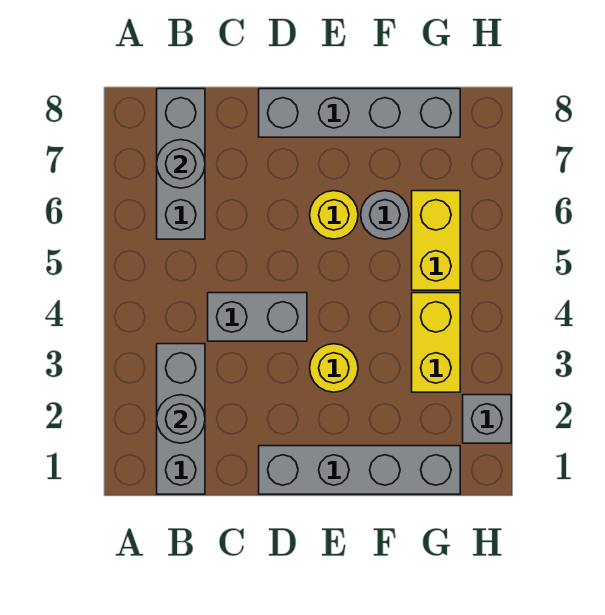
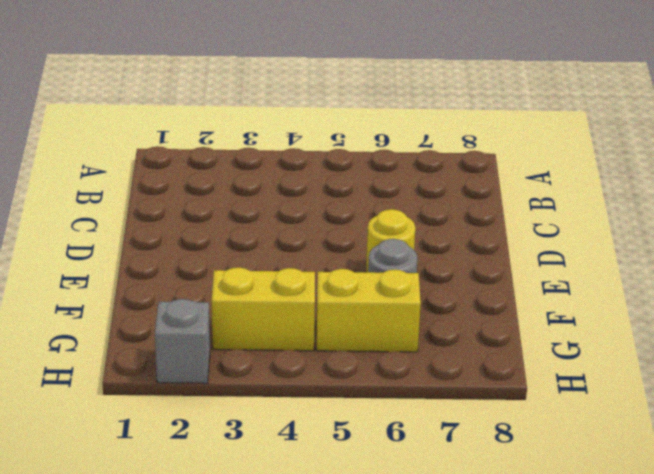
none -> grey 1x3 brick [157,344,205,494]
none -> grey 1x3 brick [157,89,205,239]
none -> grey 1x2 brick [208,293,307,341]

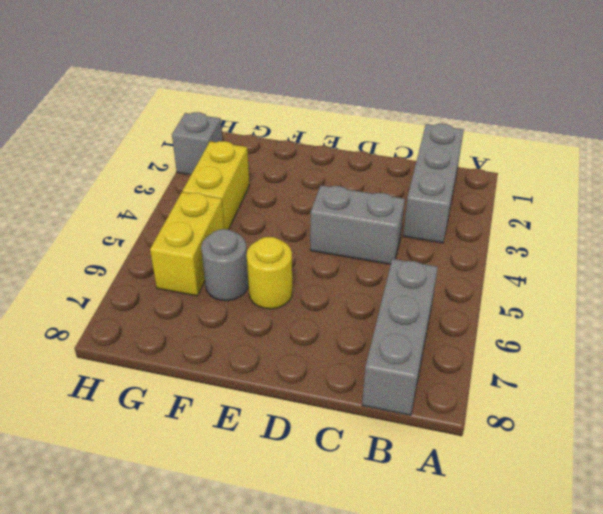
none -> grey 1x4 brick [259,446,460,494]
none -> grey 1x4 brick [259,89,460,137]
none -> yellow 1x1 round brick [310,344,358,392]

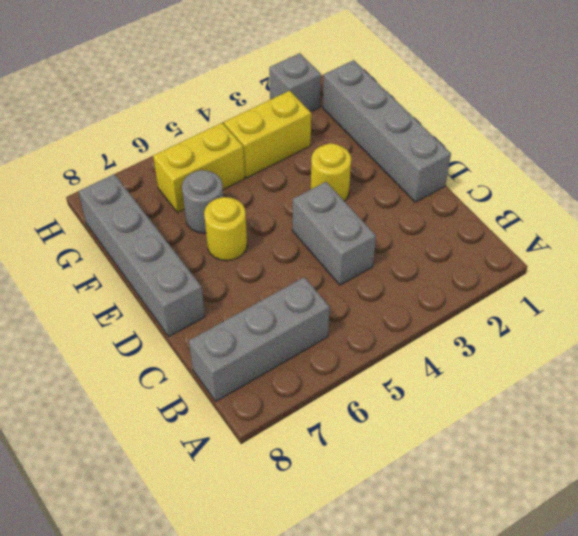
none -> grey 1x3 brick [157,344,205,494]
none -> grey 1x1 round brick [157,395,205,443]
none -> grey 1x1 round brick [157,140,205,188]

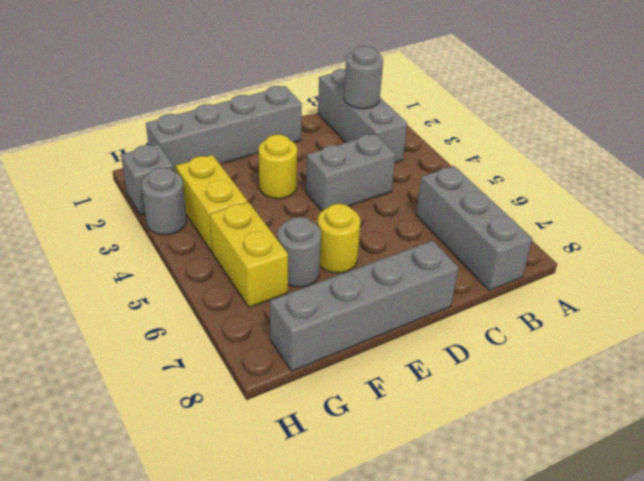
grey 1x1 round brick [141,168,187,235] -> grey 1x1 round brick moved to [157,140,205,188]

